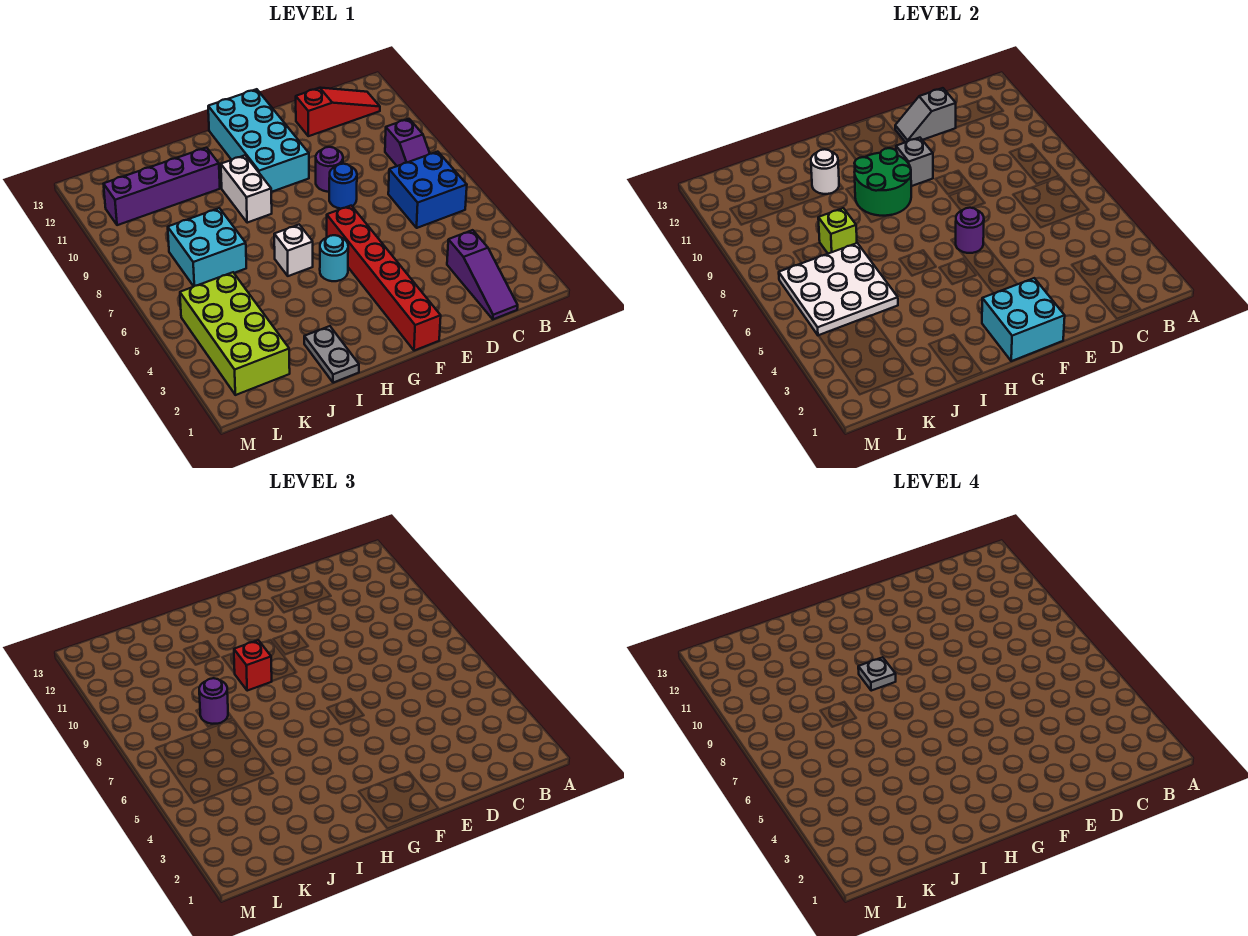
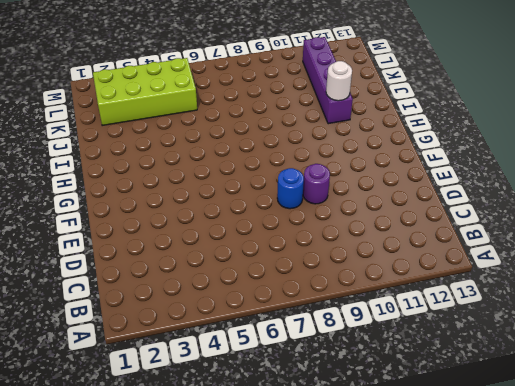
none -> blue 2x2 brick [388,152,467,228]
none -> purple 1x2 slope [385,119,430,166]
none -> red 1x3 slope [296,88,380,136]

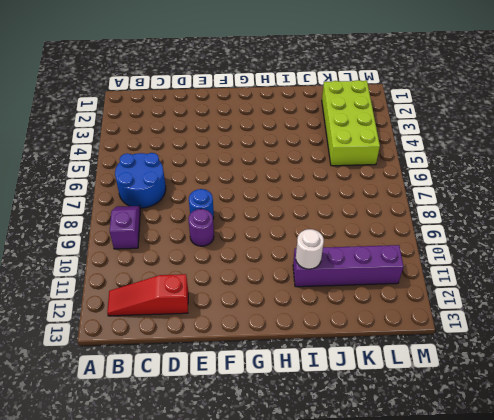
blue 2x2 round brick [115,153,166,208] -> blue 2x2 brick [388,152,467,228]
none -> purple 1x3 slope [447,230,518,319]
none -> red 1x6 brick [327,206,441,351]
none -> cyan 2x4 brick [208,89,309,192]

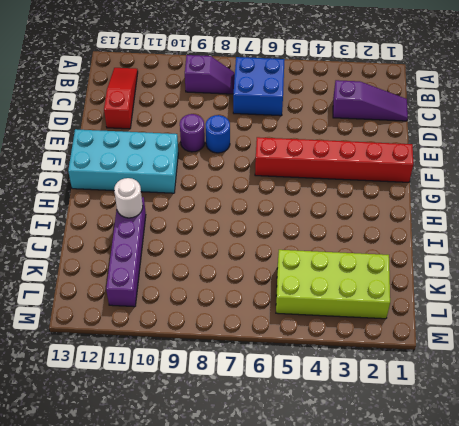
none -> cyan 1x1 round brick [320,235,348,281]
none -> white 1x1 brick [274,225,313,276]
none -> white 1x2 brick [221,155,272,223]

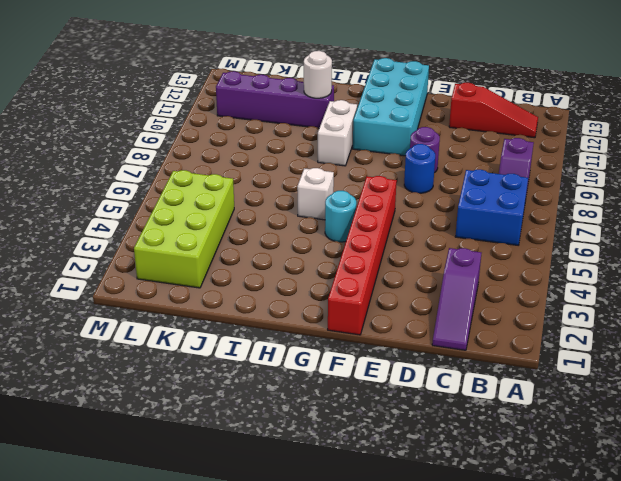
none -> grey 1x2 plate [304,326,359,383]
none -> cyan 2x2 brick [168,208,246,286]
none -> grey 1x2 slope [895,88,956,142]

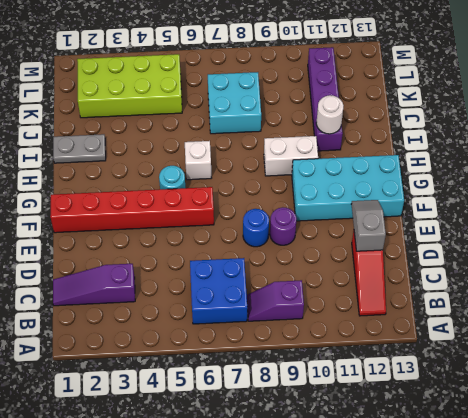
none -> cyan 2x2 brick [982,278,1065,361]
none -> purple 1x1 round brick [956,208,984,253]
none -> grey 1x1 brick [896,138,933,186]

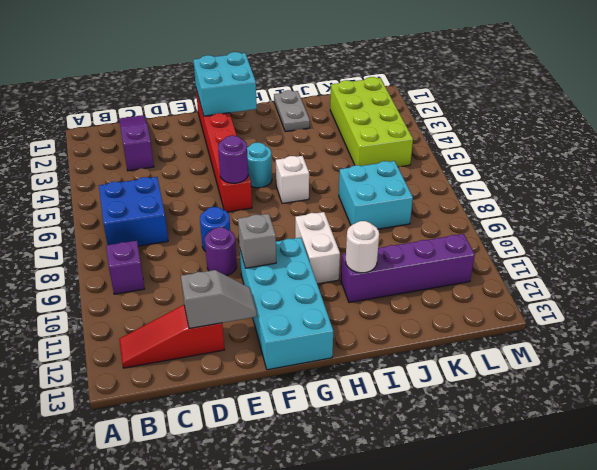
none -> green 2x2 round brick [855,148,911,216]
none -> white 3x3 plate [779,243,898,336]
none -> lime 1x1 brick [818,208,857,254]

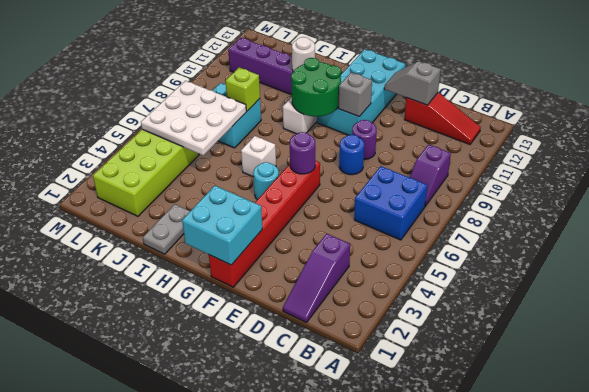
none -> red 1x1 brick [234,640,272,691]
none -> purple 1x1 round brick [199,678,228,724]
none -> grey 1x1 plate [858,657,896,691]

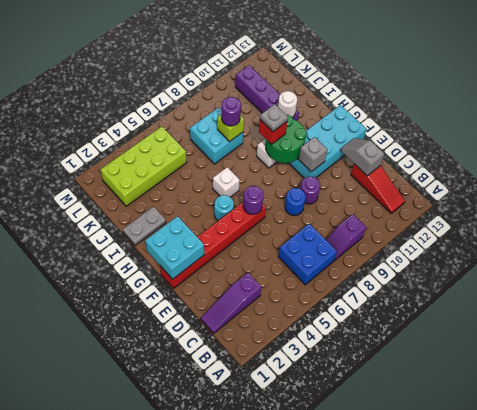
none -> white 3x3 plate [779,243,898,336]

